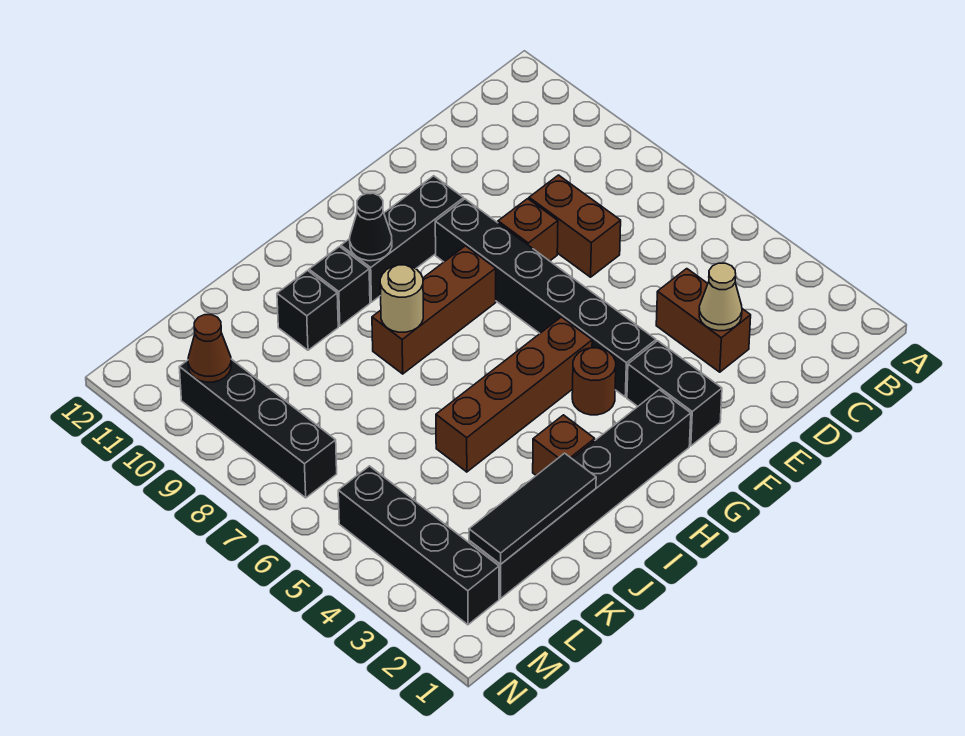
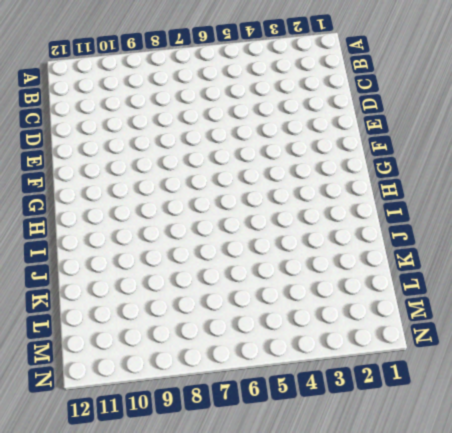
none -> brown 1x2 brick [656,269,751,372]
none -> brown 1x2 brick [529,175,621,277]
none -> brown 1x1 brick [498,199,558,261]

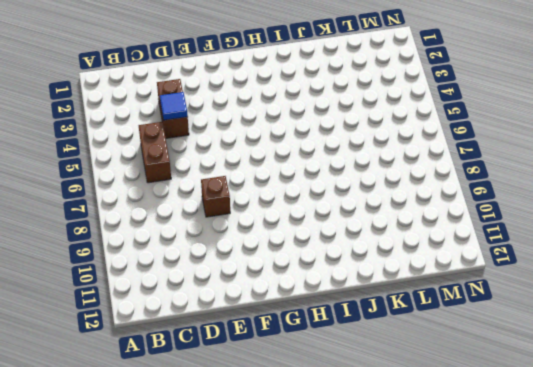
brown 1x2 brick [139,122,171,183] -> brown 1x2 brick moved to [529,175,621,277]
blue 1x1 tile [160,92,188,120] -> none
none -> black 1x2 brick [627,341,722,446]
none -> black 1x6 brick [435,199,656,397]
none -> black 1x3 brick [341,176,464,302]

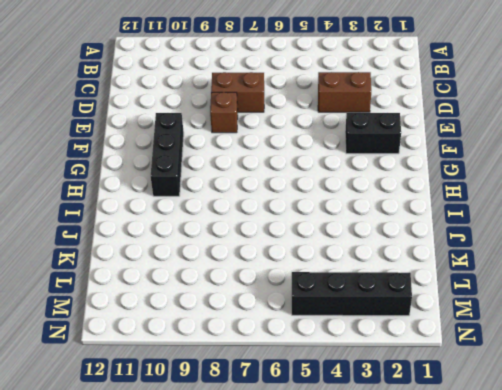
none -> black 1x6 brick [435,199,656,397]
none -> black 1x6 brick [469,390,691,599]
none -> brown 1x1 round brick [572,348,616,415]

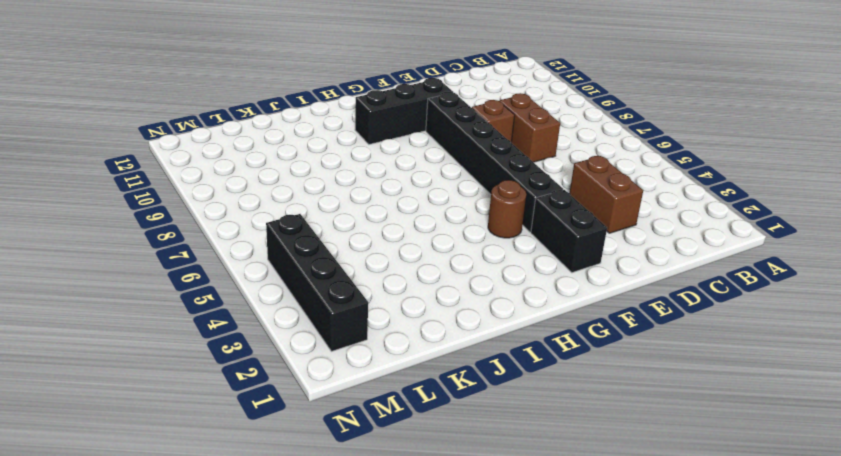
none -> black 1x6 brick [469,390,691,599]
none -> brown 1x4 brick [436,317,592,472]
none -> brown 1x3 brick [372,246,496,374]

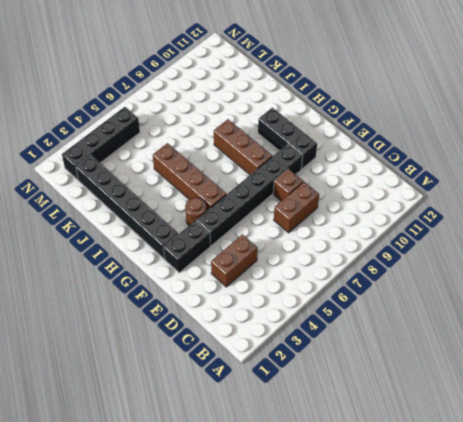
none -> brown 1x1 brick [533,415,595,475]
none -> black 1x1 brick [309,247,370,326]
none -> black 1x1 brick [277,271,338,350]

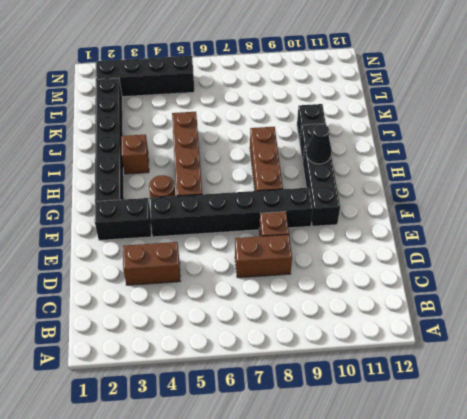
none -> black 1x4 brick [179,359,337,498]
none -> tan 1x1 cone [699,263,742,331]
none -> tan 1x1 round brick [380,265,423,332]

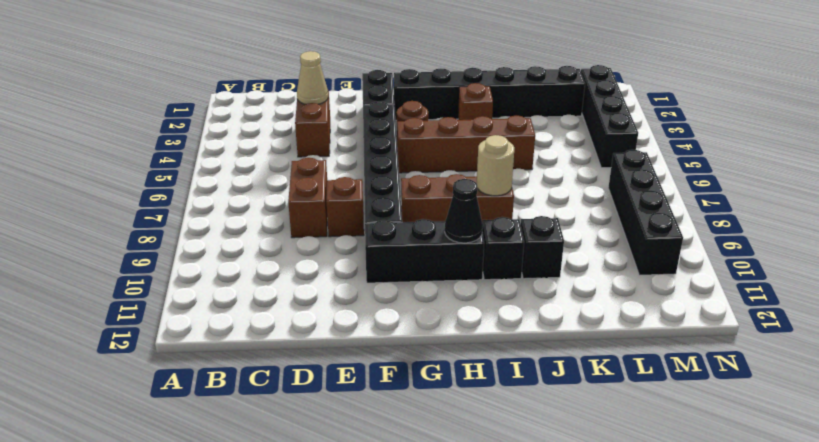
none -> black 1x3 tile [469,453,596,564]
none -> brown 1x1 cone [188,315,231,382]

